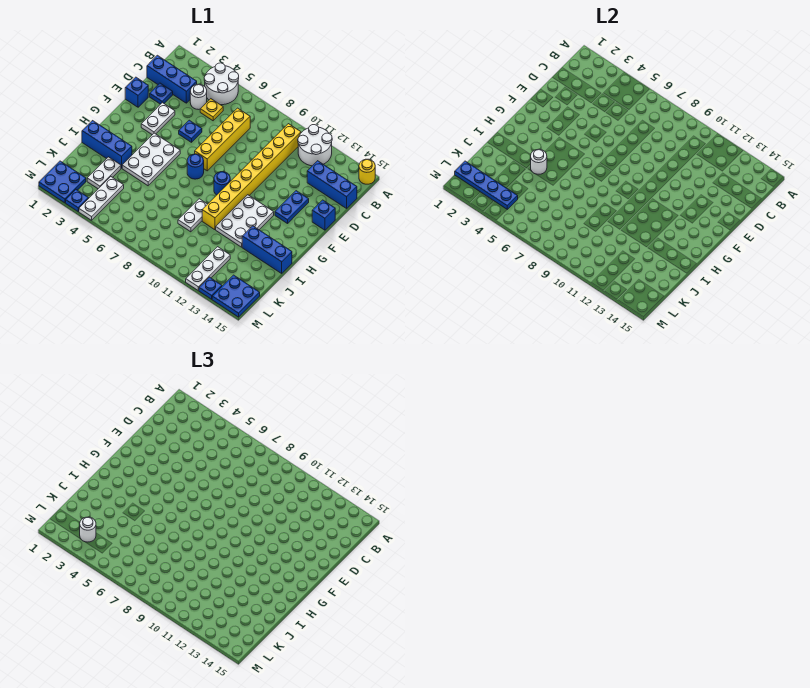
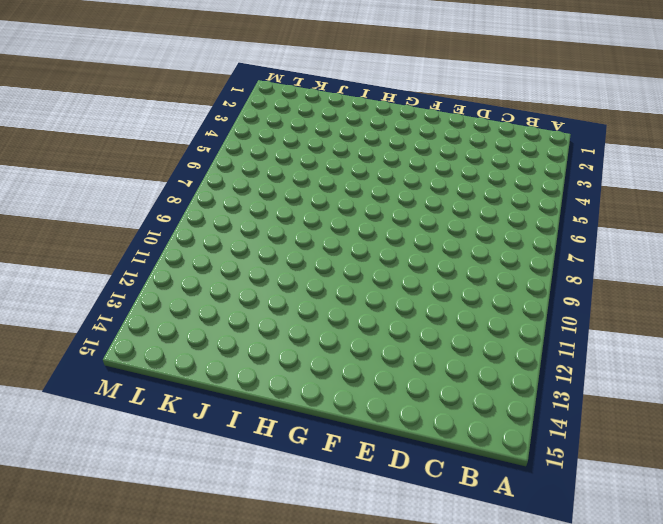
none -> white 2x2 round brick [204,63,239,105]
none -> white 2x2 round brick [298,125,332,166]
none -> yellow 1x1 round brick [359,159,375,184]
none -> yellow 1x8 brick [202,124,301,230]

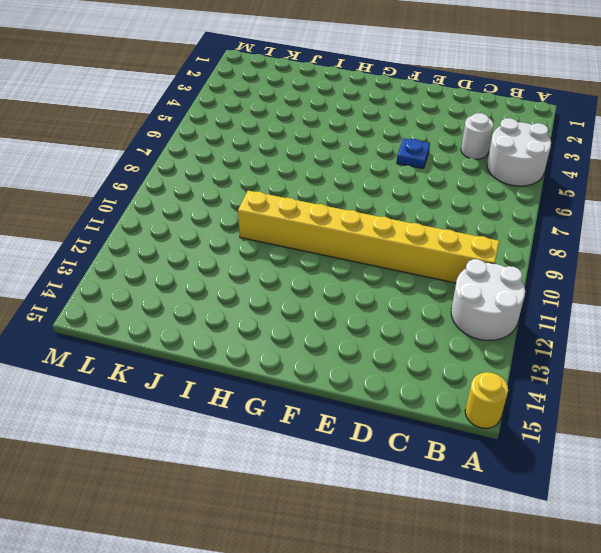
none -> blue 1x3 brick [147,55,197,103]
none -> yellow 1x1 plate [200,99,223,121]
none -> yellow 1x4 brick [195,108,250,171]
none -> blue 1x3 brick [307,161,357,208]

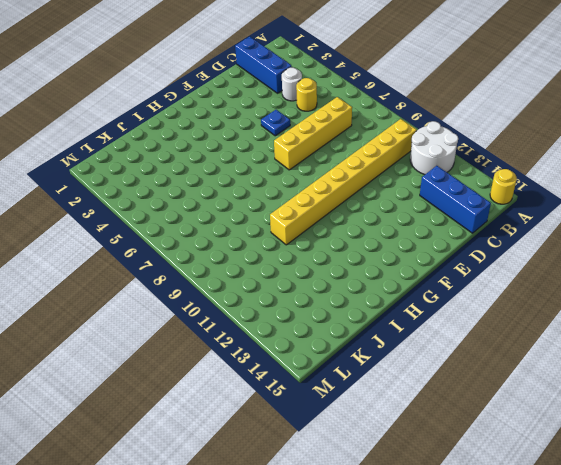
yellow 1x1 round brick [296,78,317,111] -> yellow 1x1 plate [200,99,223,121]
none -> white 2x2 round brick [204,63,239,105]
none -> blue 1x1 plate [150,83,173,104]
none -> blue 1x1 brick [125,77,148,107]
none -> white 1x2 plate [141,103,175,135]

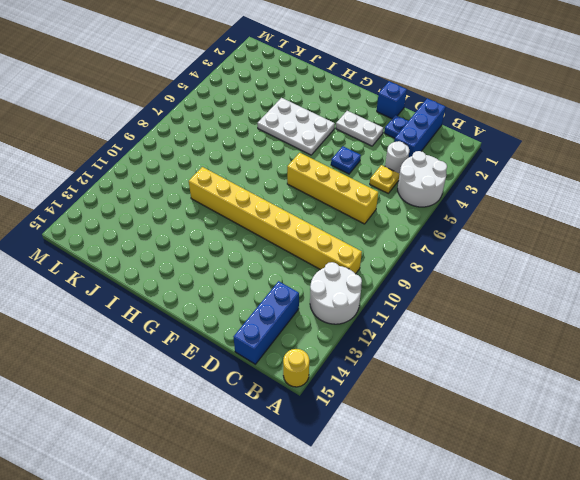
none -> blue 1x2 plate [275,191,309,224]
none -> blue 1x1 brick [312,200,335,230]
none -> blue 1x1 round brick [187,154,204,179]
none -> blue 1x1 round brick [214,172,230,195]

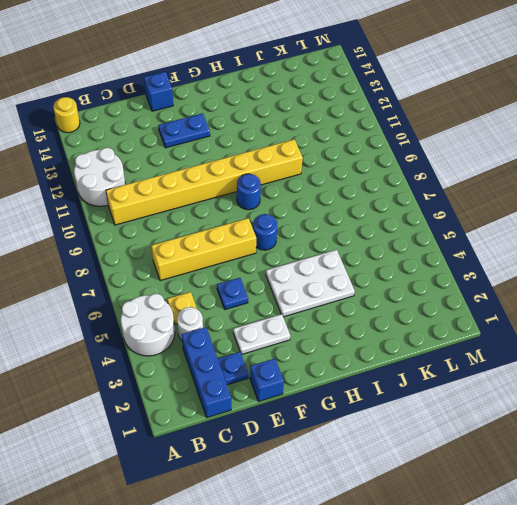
none -> blue 1x3 brick [307,161,357,208]
none -> white 2x3 plate [216,195,274,247]
none -> blue 1x3 brick [82,121,132,168]
none -> white 1x2 plate [178,199,207,232]

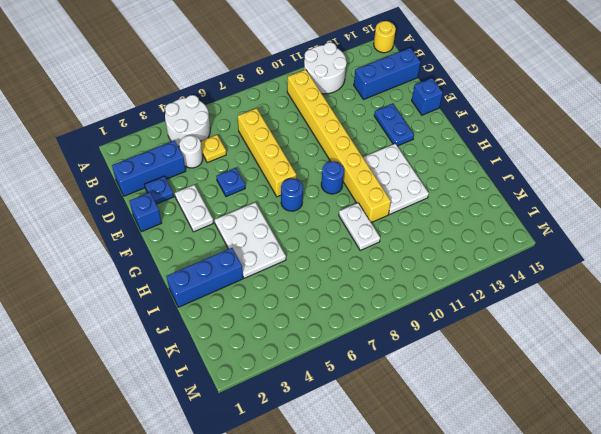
none -> blue 1x3 brick [242,226,292,273]
none -> white 1x2 plate [87,157,121,189]
none -> white 1x3 plate [79,177,124,220]
none -> white 1x3 plate [186,247,230,290]

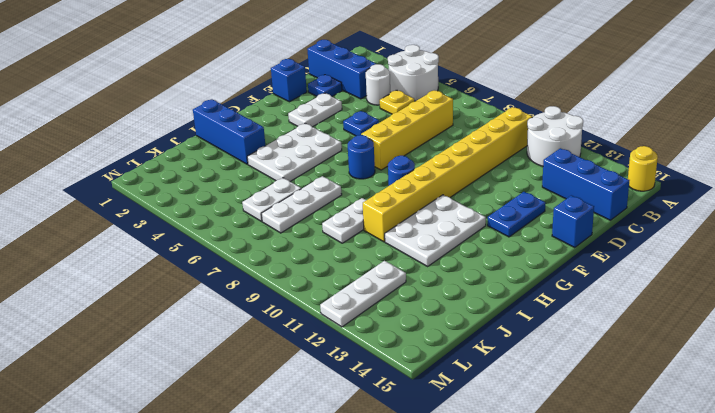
white 1x3 plate [261,176,342,233] -> white 1x3 plate moved to [79,177,124,220]
white 1x2 plate [242,178,301,221] -> white 1x2 plate moved to [87,157,121,189]
none -> blue 1x3 brick [242,226,292,273]
none -> blue 2x2 plate [39,161,86,203]
none -> blue 2x2 plate [212,275,260,317]
none -> blue 1x1 plate [66,190,89,211]

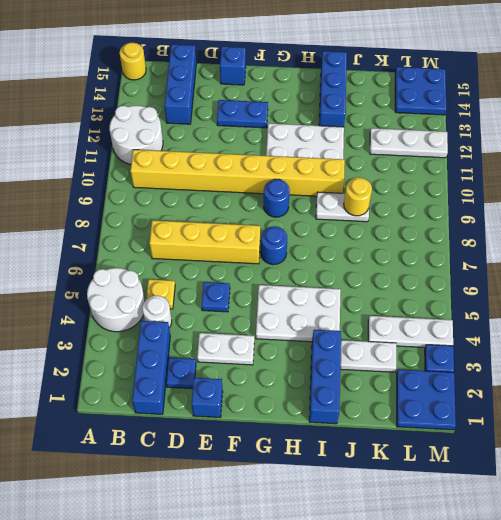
yellow 1x1 round brick [344,177,372,216] -> none
none -> blue 1x1 plate [199,277,222,299]
none -> white 1x1 round brick [531,149,547,174]
none -> blue 1x4 plate [455,161,518,209]
none -> white 1x1 round brick [80,517,96,542]

